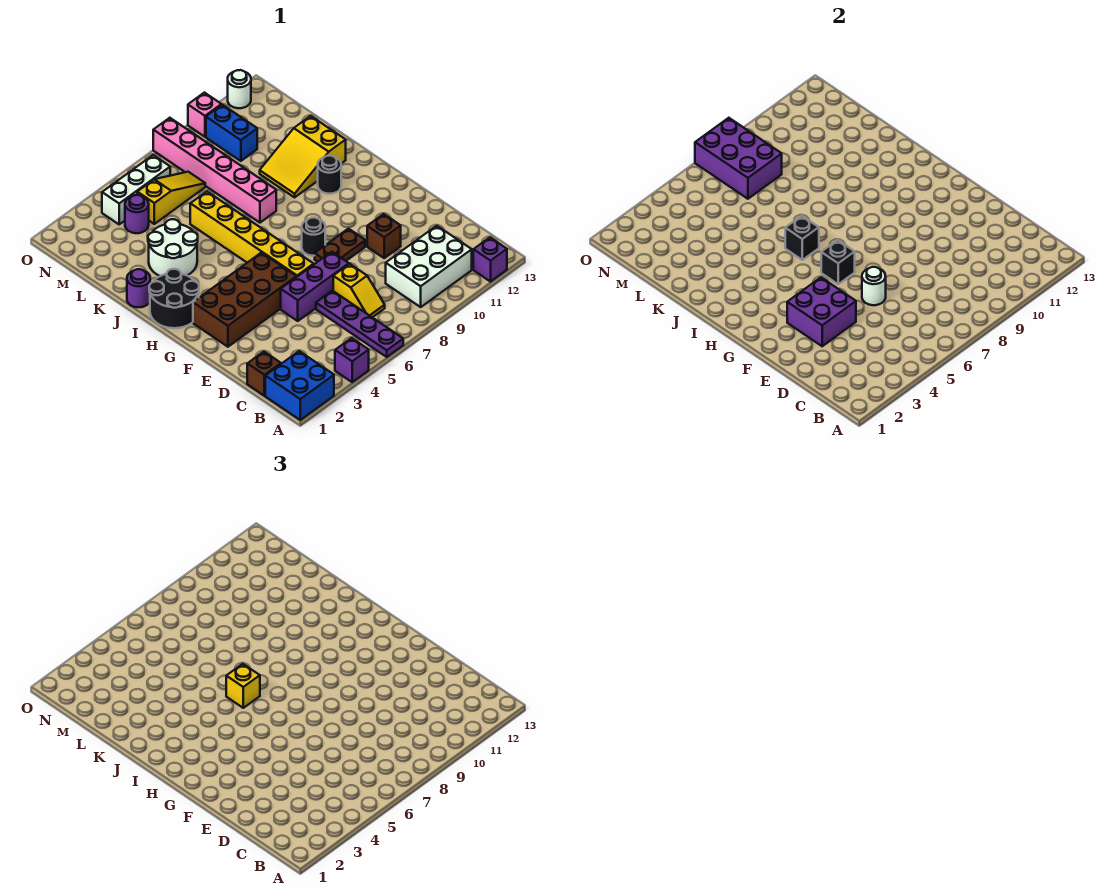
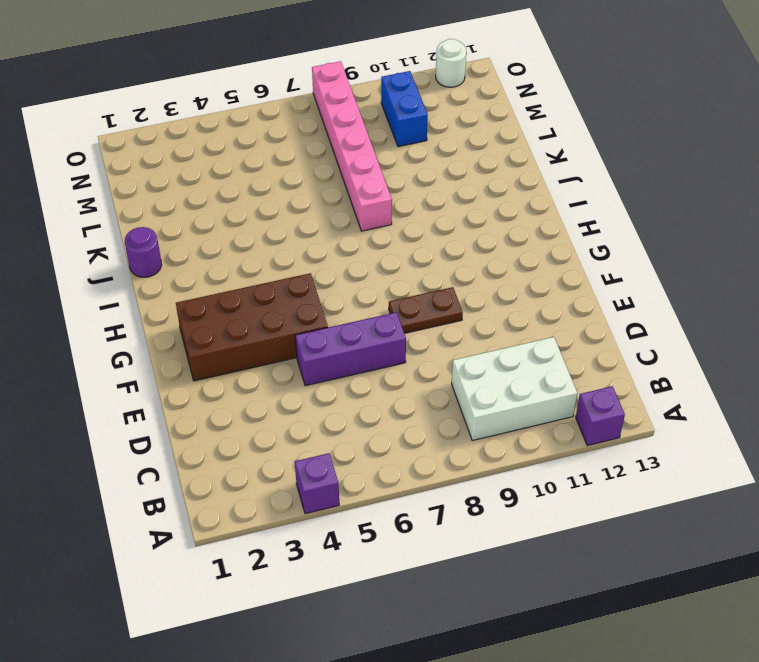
none -> blue 2x2 brick [265,351,334,420]
none -> purple 1x4 plate [316,291,403,357]
none -> brown 1x1 brick [247,352,281,396]
none -> yellow 1x2 slope [333,264,385,317]

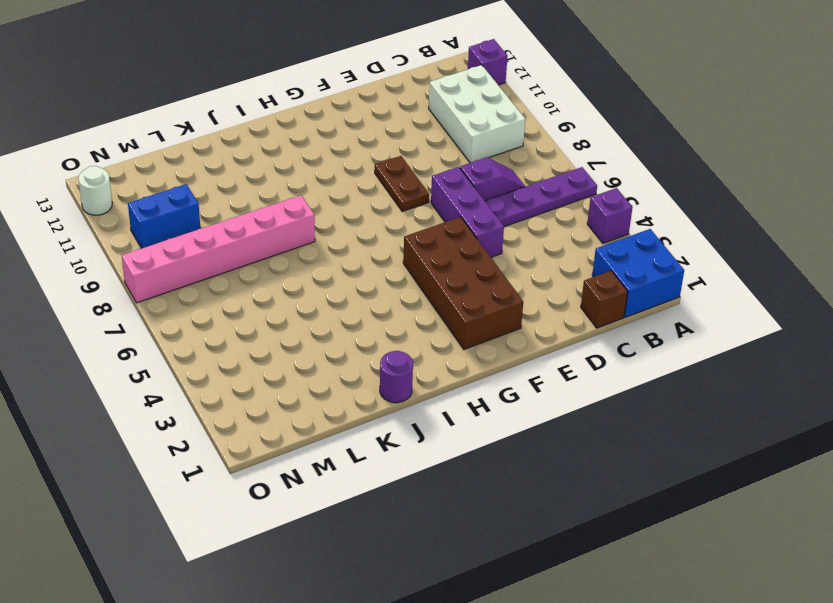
purple 1x2 slope [460,157,525,201] -> yellow 1x2 slope [333,264,385,317]
none -> brown 1x1 brick [367,214,401,258]
none -> yellow 1x6 brick [190,192,314,277]
none -> black 1x1 round brick [302,218,325,256]
none -> black 2x2 round brick [149,269,199,328]

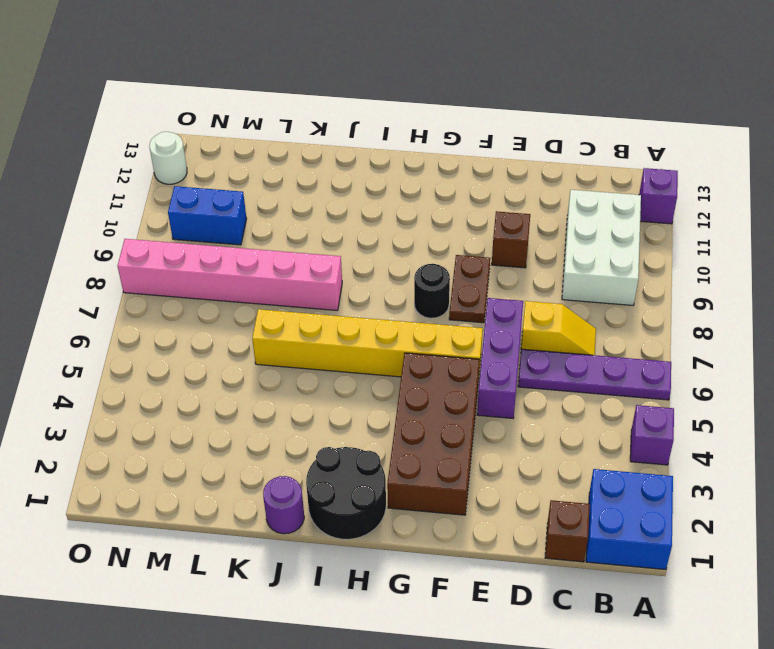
none -> black 1x1 round brick [318,156,341,194]
none -> white 2x2 round brick [148,219,198,276]
none -> yellow 2x3 slope [260,116,346,197]
none -> purple 1x1 round brick [125,195,149,233]

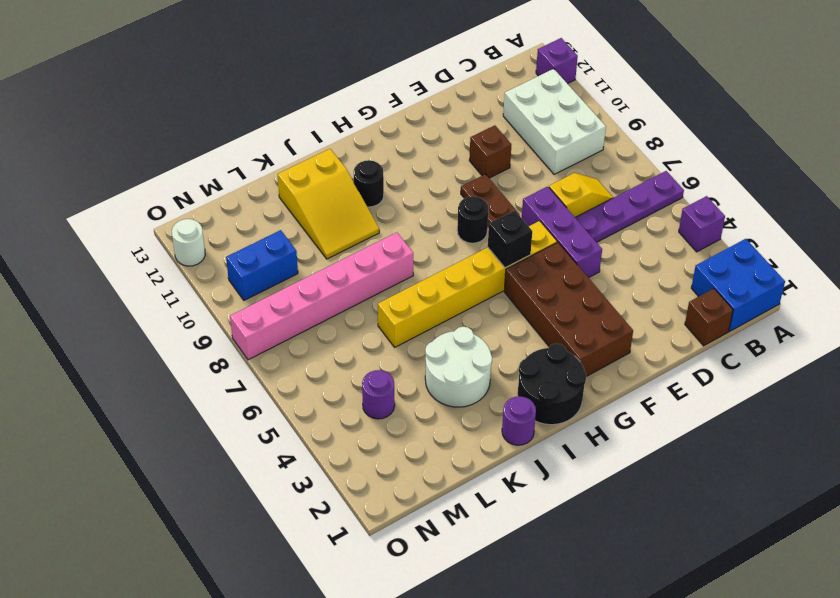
none -> yellow 1x3 slope [137,172,205,224]
none -> white 1x3 brick [102,155,170,224]
none -> pink 1x1 brick [188,93,221,137]
none -> purple 2x2 brick [787,278,856,346]

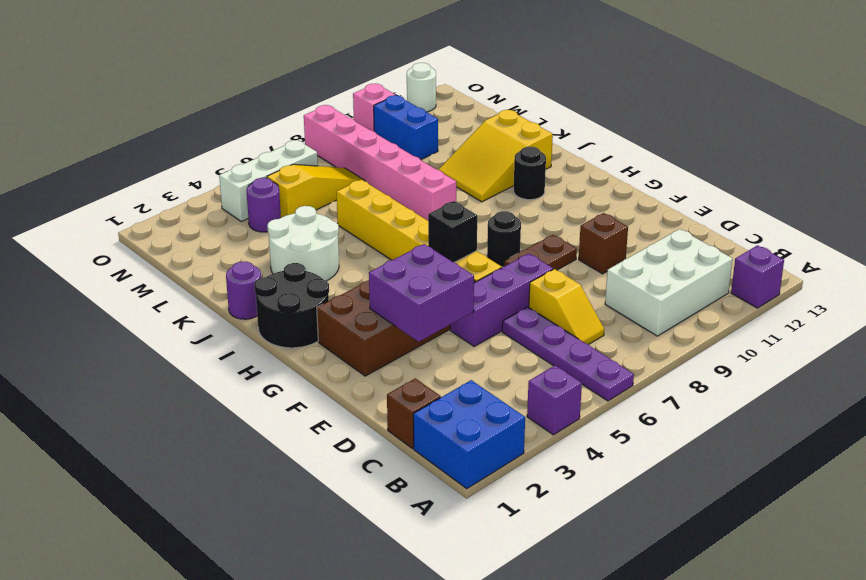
none -> white 1x1 round brick [862,267,886,305]
none -> black 1x1 brick [785,216,819,260]
none -> purple 2x3 brick [695,118,782,199]
none -> yellow 1x1 brick [226,664,260,708]

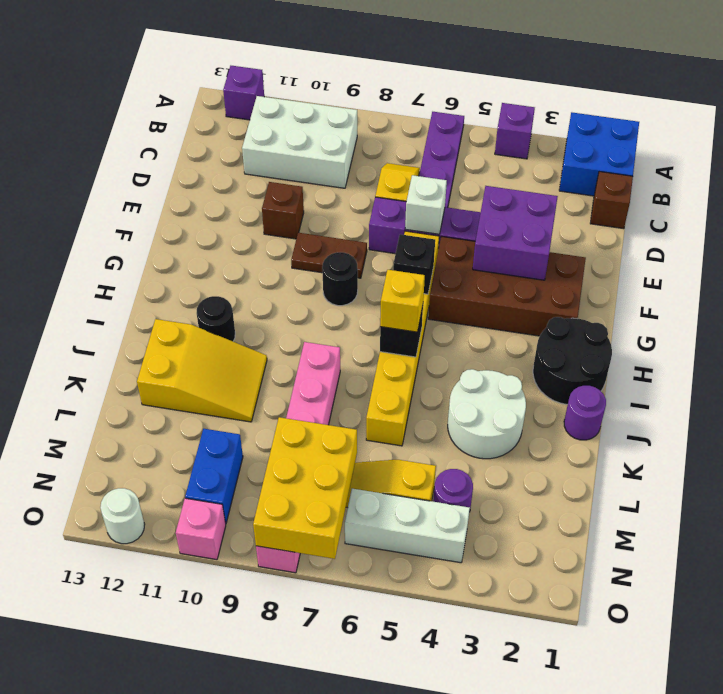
white 1x1 brick [405,175,447,234] -> white 1x1 round brick [862,267,886,305]
yellow 2x3 brick [253,417,357,559] -> purple 2x3 brick [695,118,782,199]

